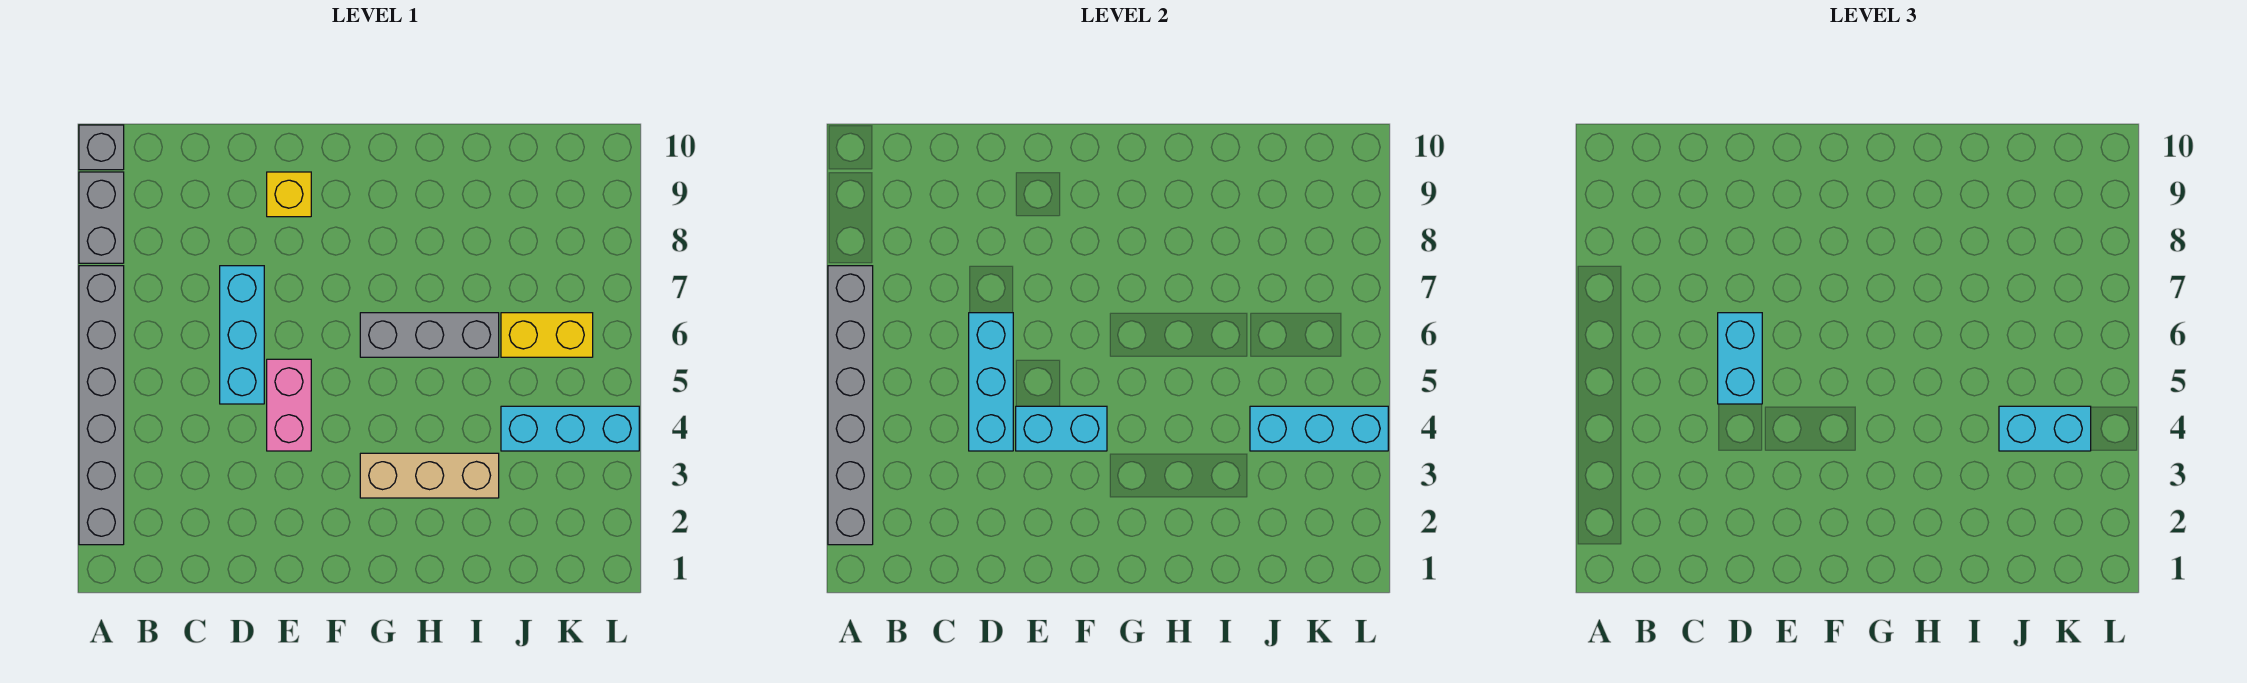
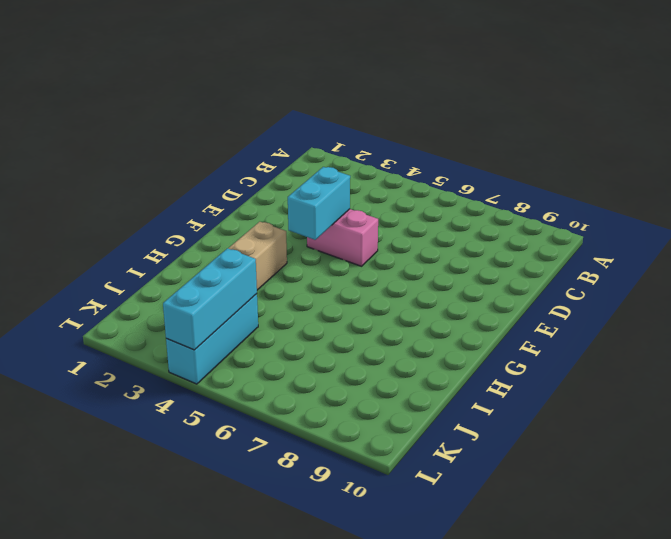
none -> grey 1x6 brick [79,266,124,545]
none -> grey 1x2 brick [79,172,124,263]
none -> grey 1x1 brick [79,125,124,170]

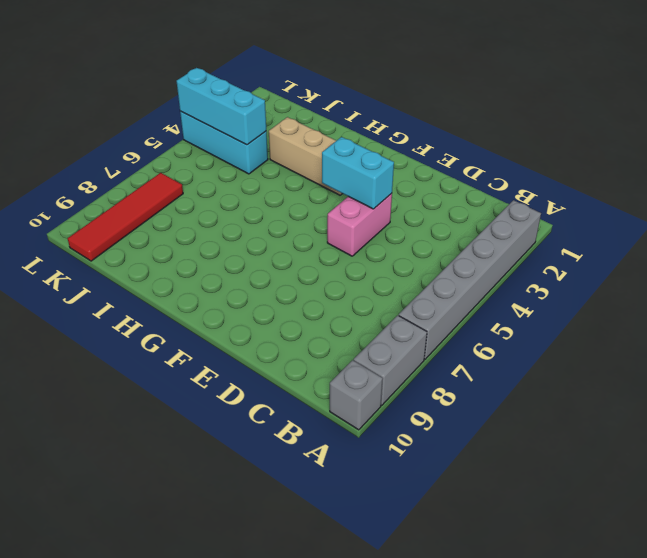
red 1x4 tile [68,173,183,261] -> none
none -> cyan 1x3 brick [220,266,264,404]
none -> yellow 1x1 brick [267,172,311,217]
none -> grey 1x3 brick [360,313,499,357]

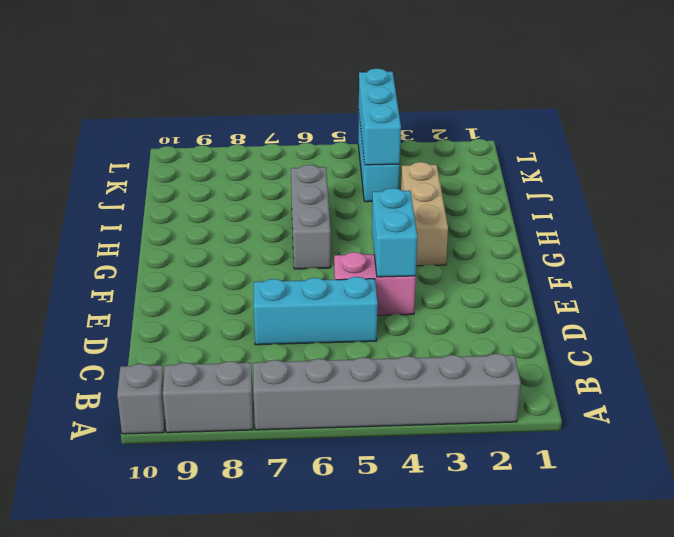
none -> yellow 1x1 brick [267,172,311,217]
none -> yellow 1x2 brick [501,313,593,357]
none -> grey 1x6 brick [828,266,873,545]

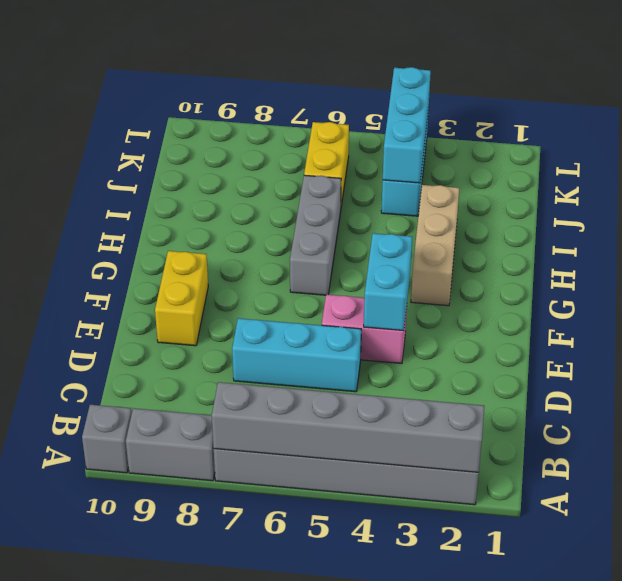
yellow 1x2 brick [155,251,208,346] -> yellow 1x1 brick [267,172,311,217]
none -> cyan 1x3 brick [969,313,1013,451]
none -> cyan 1x2 brick [1718,313,1762,404]
none -> cyan 1x2 brick [1999,406,2091,451]

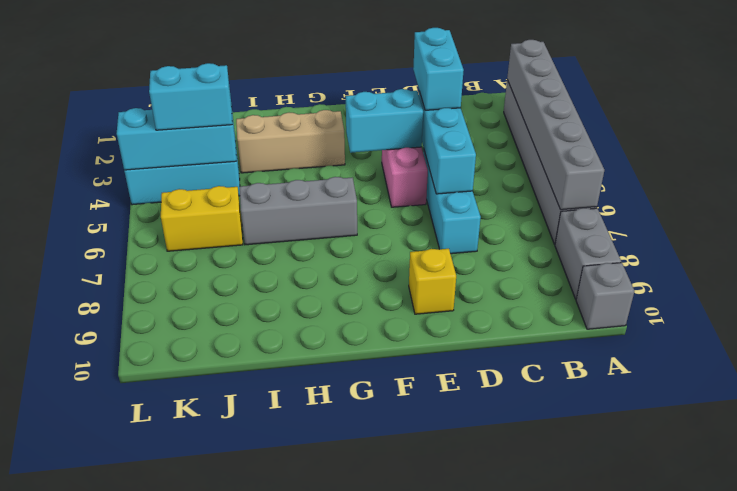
cyan 1x2 brick [413,28,464,110] -> cyan 1x2 brick moved to [1718,313,1762,404]

